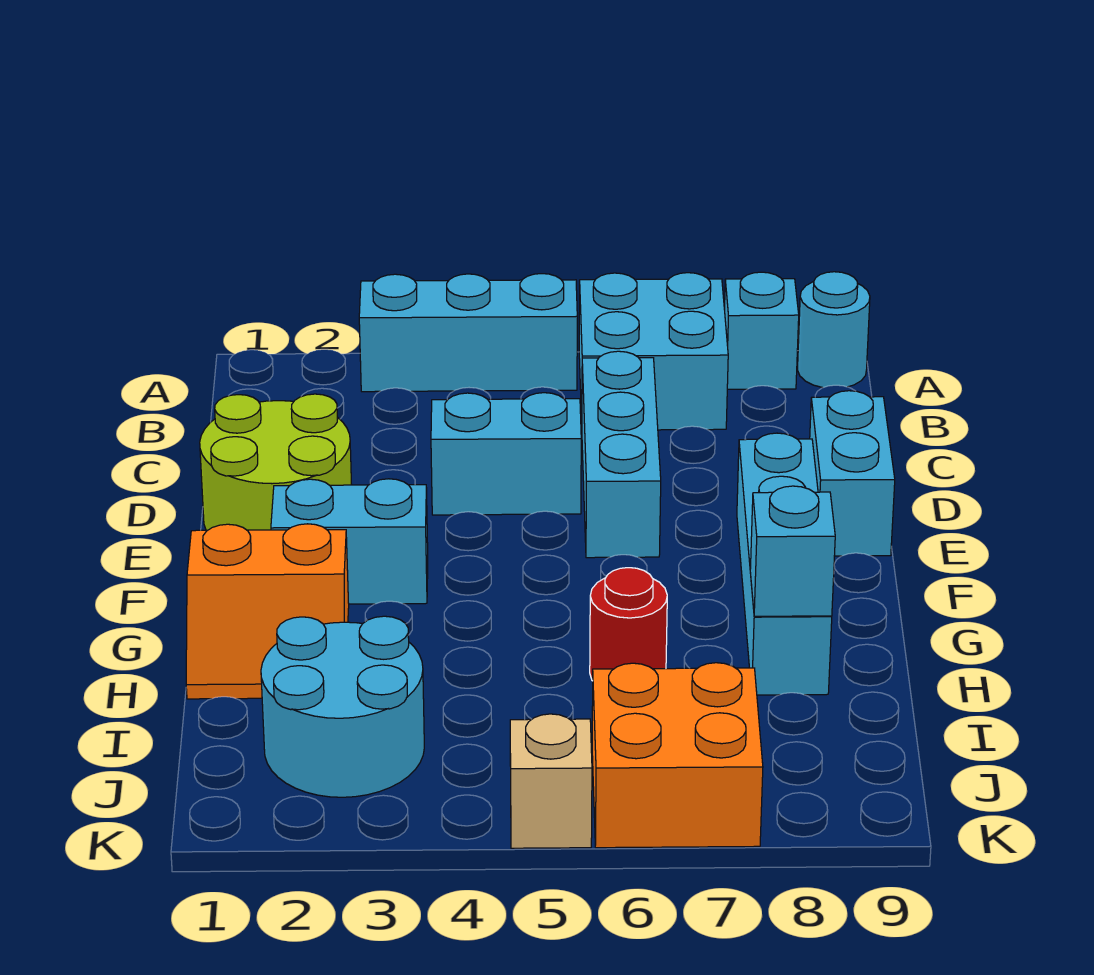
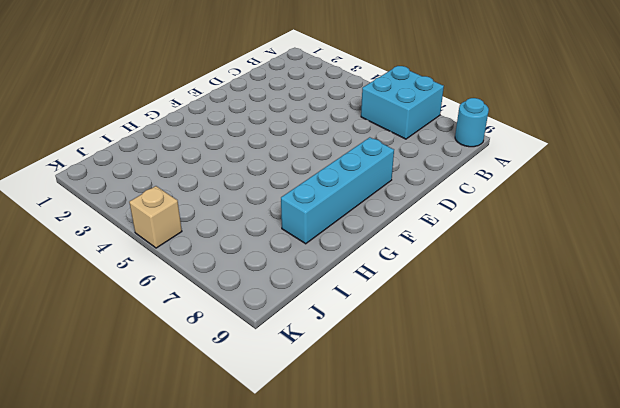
none -> cyan 1x3 brick [359,274,577,392]
none -> cyan 1x1 brick [725,272,799,389]
none -> cyan 1x3 brick [582,351,661,558]

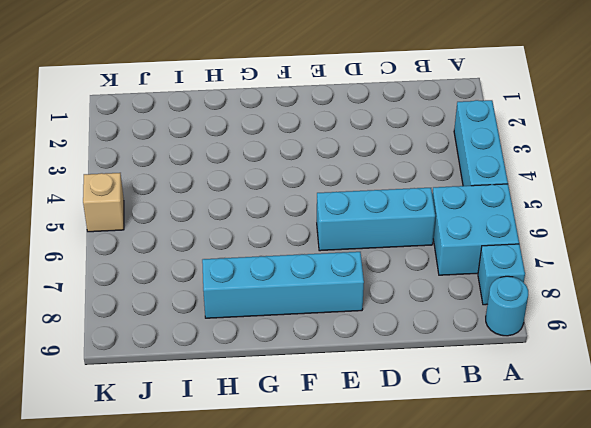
none -> lime 2x2 round brick [200,394,352,530]
none -> cyan 1x2 brick [431,393,581,515]
none -> cyan 1x2 brick [810,391,895,556]

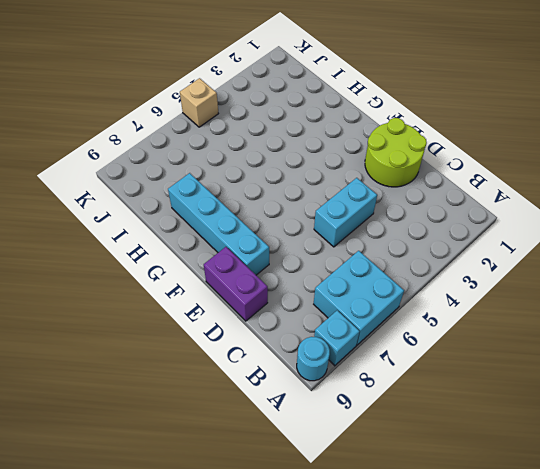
purple 1x2 brick [204,247,268,321] -> cyan 1x2 brick [810,391,895,556]
none -> cyan 1x3 brick [359,274,577,392]
none -> cyan 1x3 brick [582,351,661,558]
none -> cyan 1x2 brick [271,479,428,604]

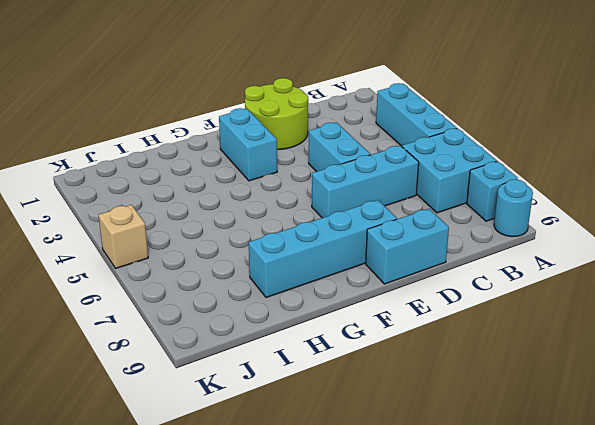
none -> orange 2x2 slope [186,524,349,699]
none -> red 1x1 round brick [590,568,667,681]
none -> cyan 2x2 round brick [261,616,424,797]

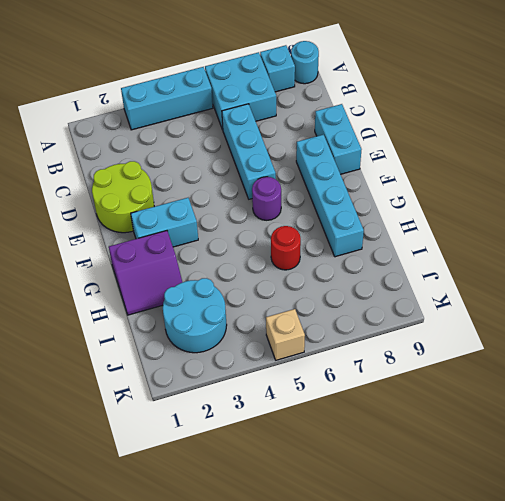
purple 1x1 round brick [252,177,281,220] -> none
purple 2x2 slope [109,231,182,315] -> orange 2x2 slope [186,524,349,699]
none -> cyan 1x2 brick [431,393,581,515]
none -> orange 2x2 brick [592,663,763,848]
none -> cyan 1x1 brick [750,486,835,616]

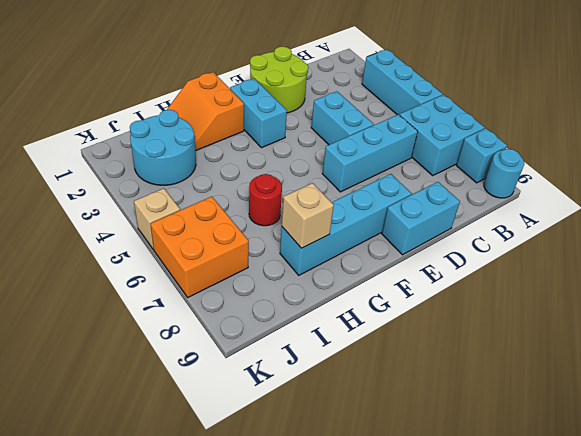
tan 1x1 brick [282,183,334,248] -> cyan 1x1 brick [750,486,835,616]

